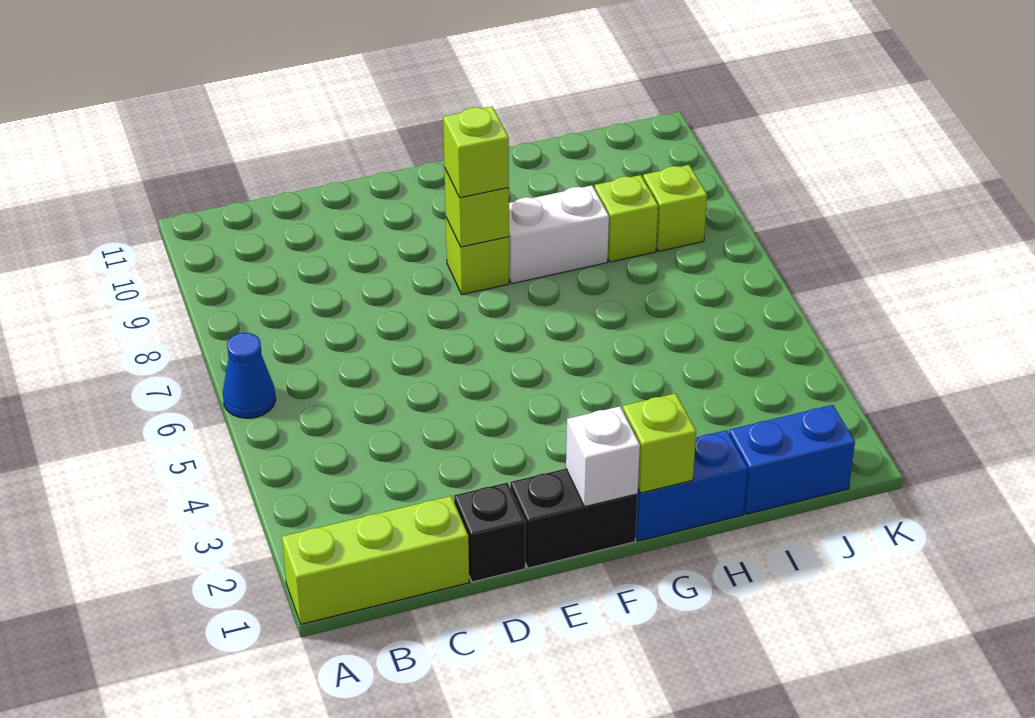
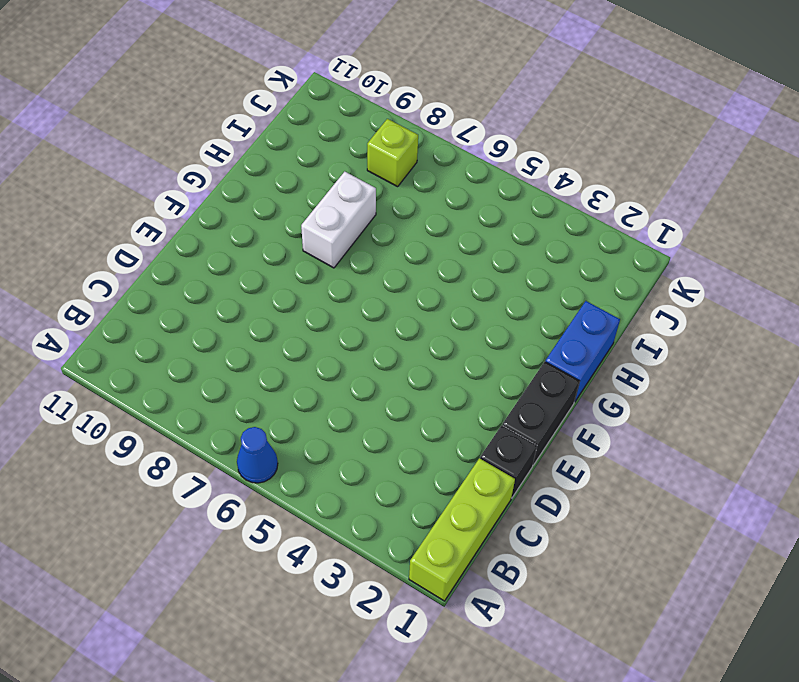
none -> lime 1x1 brick [446,218,509,295]
none -> blue 1x2 brick [729,405,855,514]
none -> lime 1x1 brick [595,175,658,262]

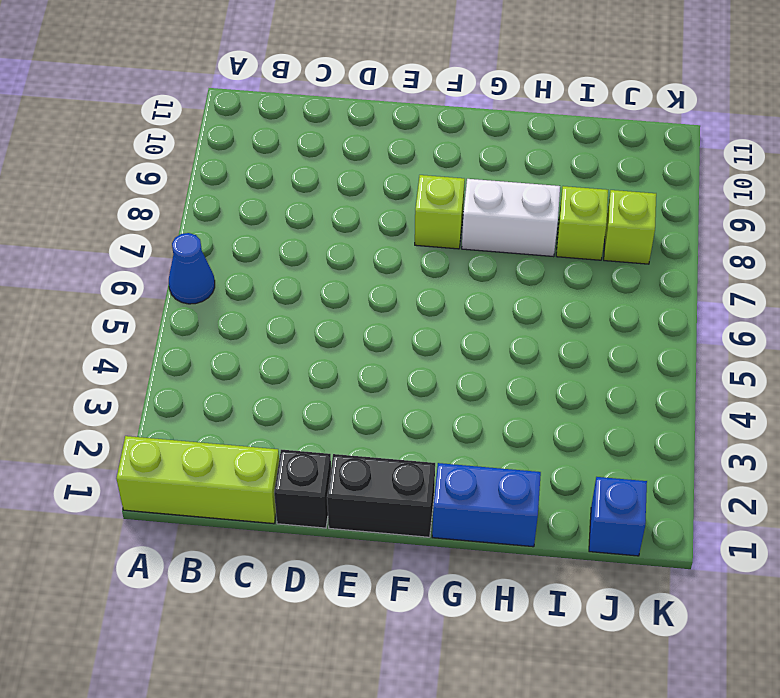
blue 1x1 brick [589,477,647,556] -> blue 1x2 brick [729,405,855,514]
none -> white 1x1 brick [566,406,640,506]
none -> lime 1x1 brick [444,168,509,247]
none -> lime 1x1 brick [623,393,696,493]

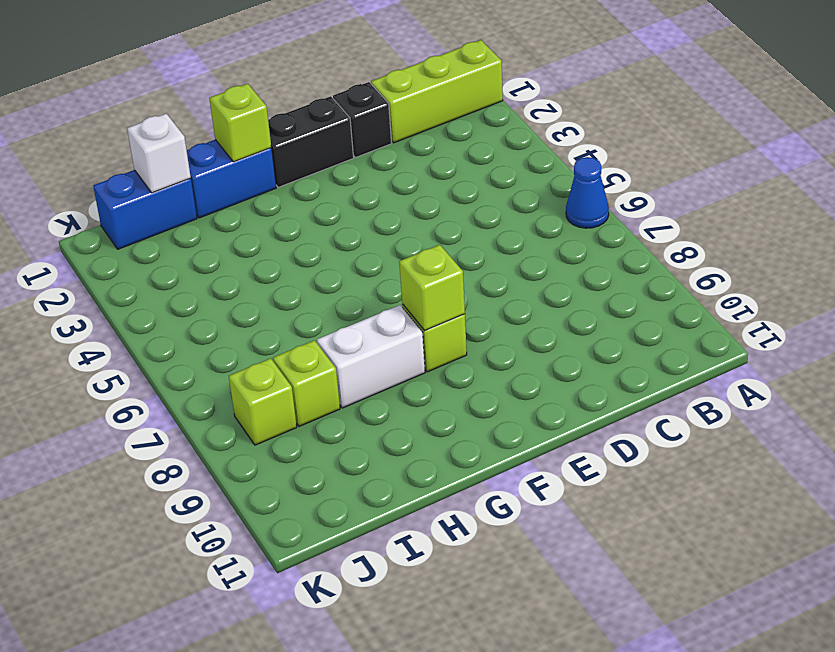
white 1x1 brick [127,114,191,193] -> white 1x1 brick moved to [566,406,640,506]
none -> lime 1x1 brick [443,107,509,198]

